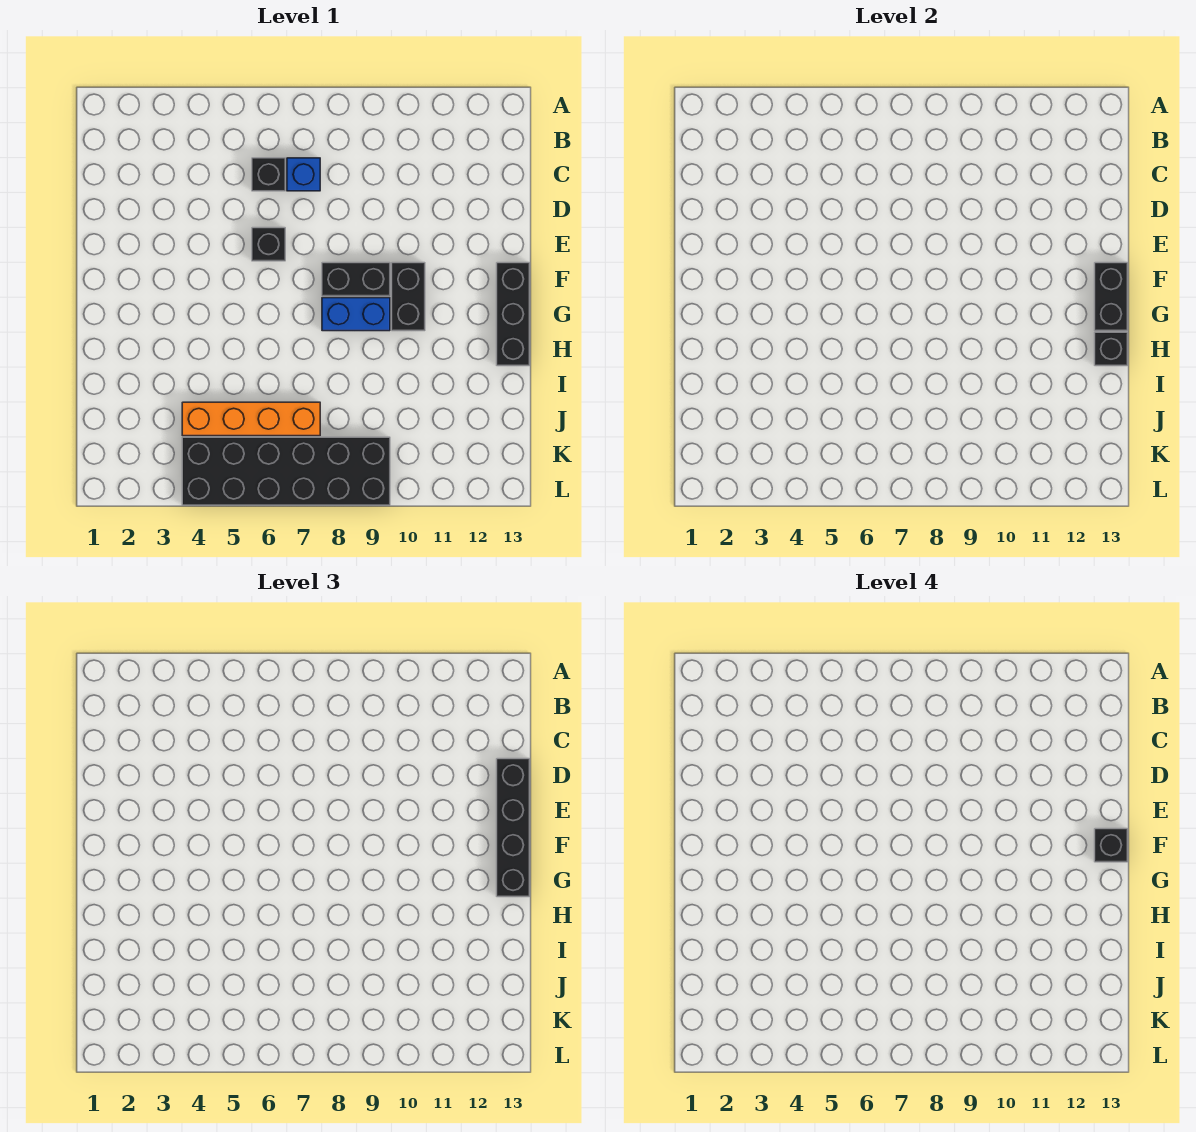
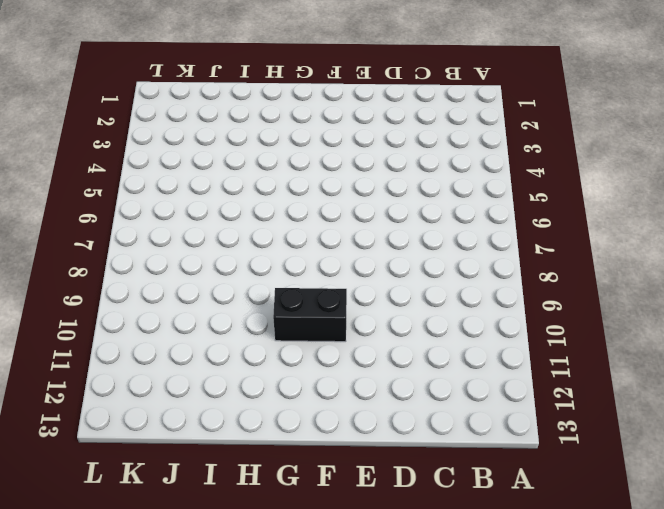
none -> black 1x1 brick [252,158,285,191]
none -> blue 1x1 brick [287,158,320,191]
none -> black 1x1 brick [252,228,285,261]

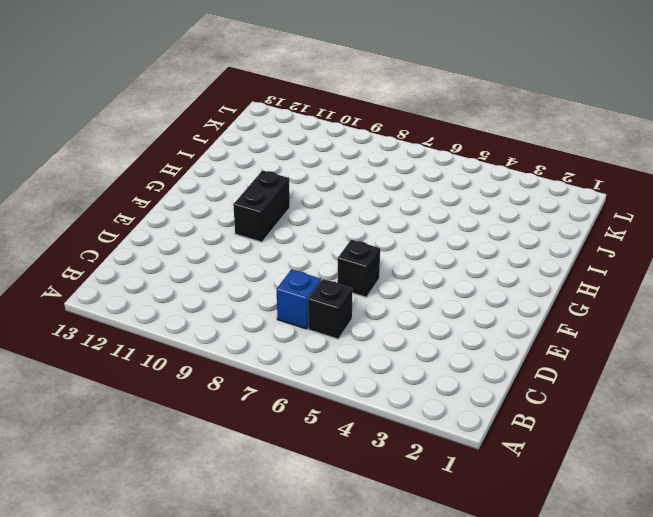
none -> black 1x2 brick [322,263,390,296]
none -> black 1x3 brick [497,263,530,366]
none -> blue 1x2 brick [322,298,390,331]

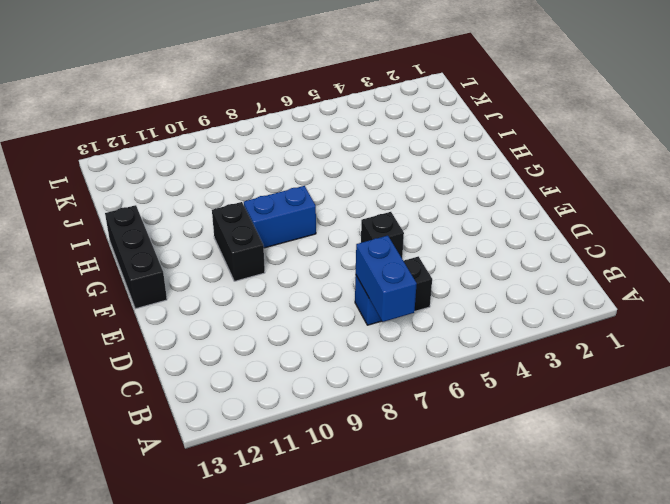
blue 1x2 brick [356,236,417,322] -> none
none -> black 1x2 brick [322,263,390,296]
none -> orange 1x4 brick [182,402,320,436]
none -> black 2x6 brick [182,437,390,505]

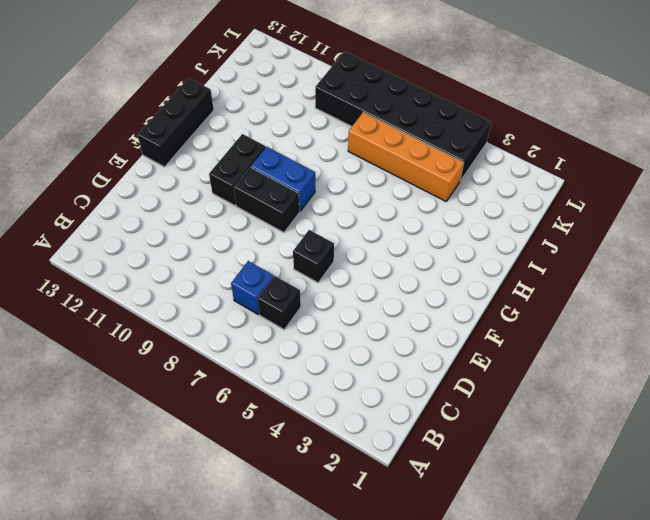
none -> black 1x2 brick [1095,263,1128,331]
none -> black 1x1 brick [1095,332,1128,366]
none -> black 1x4 brick [497,759,530,897]

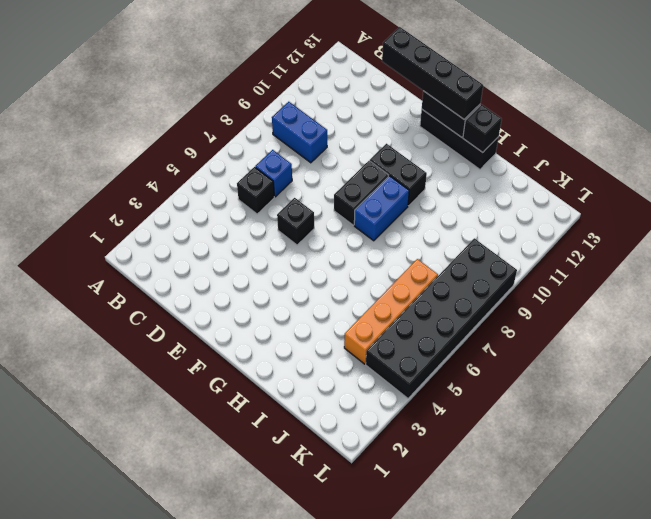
blue 1x2 brick [272,102,327,163] -> none
none -> black 1x1 brick [1095,829,1128,862]

